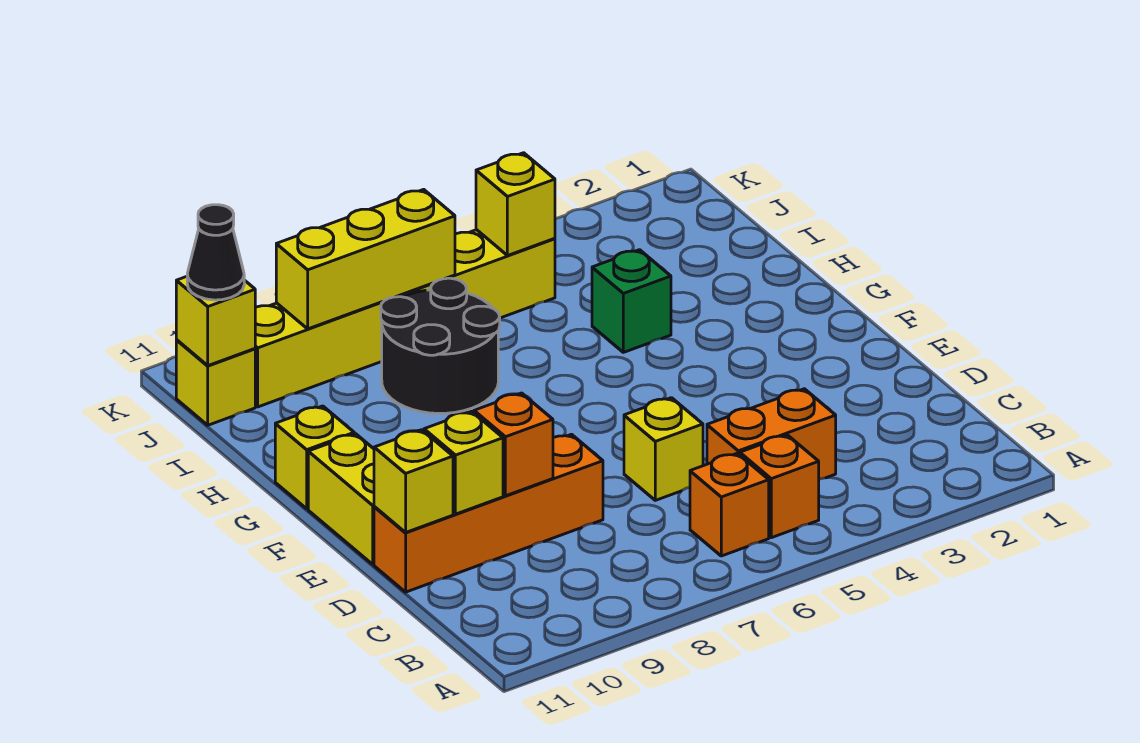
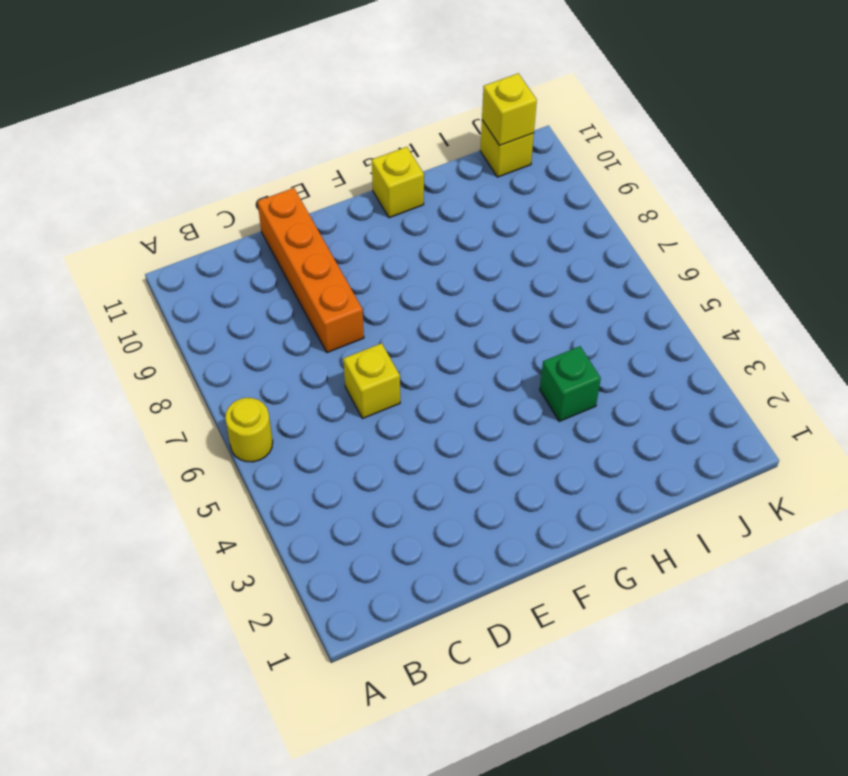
yellow 1x1 round brick [225,398,273,462] -> none
none -> orange 1x1 brick [740,435,819,538]
none -> orange 1x1 brick [690,453,769,556]
none -> orange 1x2 brick [707,389,836,479]

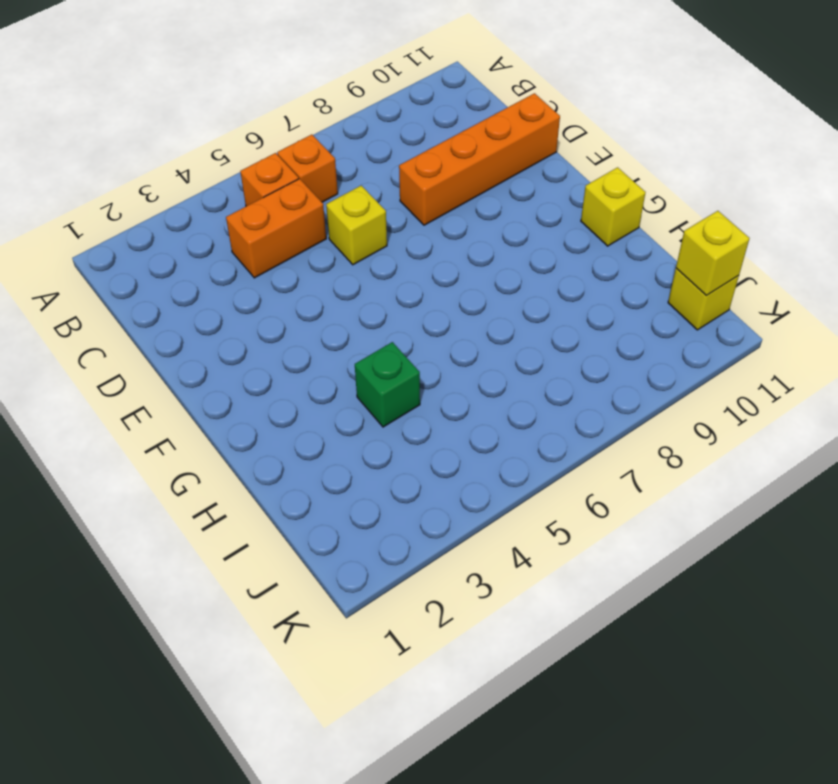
none -> yellow 1x2 brick [308,434,374,564]
none -> black 2x2 round brick [381,278,500,413]
none -> yellow 1x6 brick [255,230,555,407]

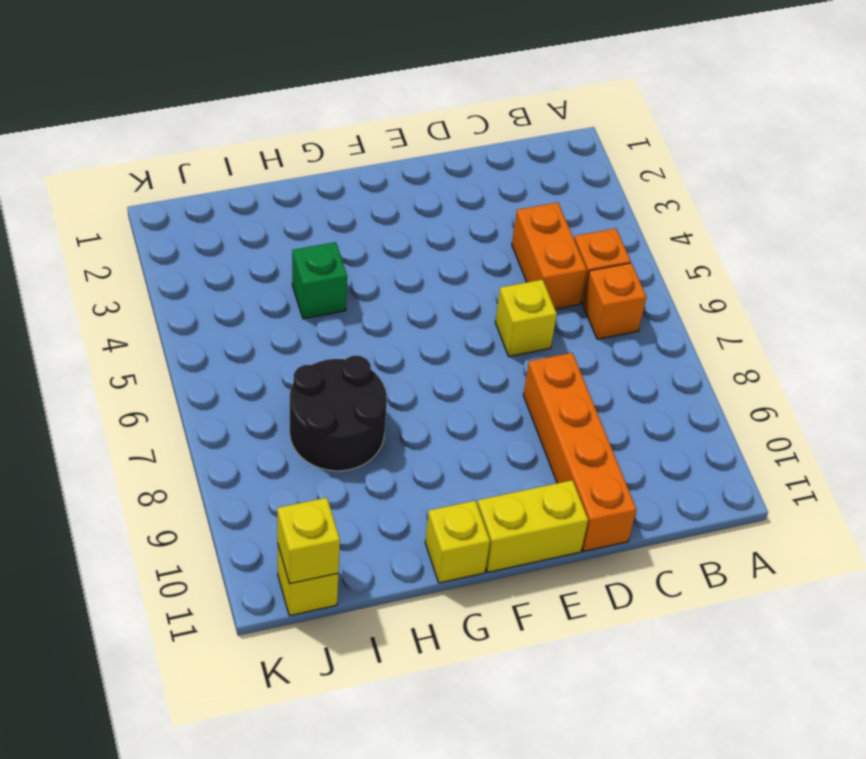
none -> yellow 1x6 brick [255,230,555,407]
none -> orange 1x1 brick [474,393,553,496]
none -> yellow 1x1 brick [424,411,503,514]

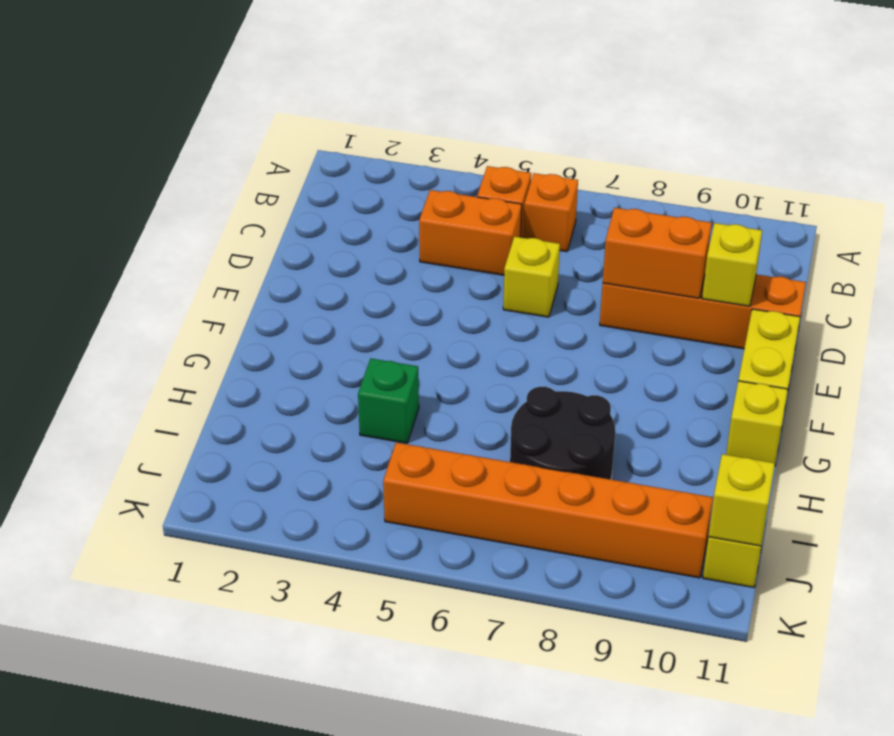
orange 1x2 brick [603,208,712,298] -> orange 1x1 brick [474,393,553,496]
orange 1x6 brick [383,443,713,578] -> yellow 1x6 brick [255,230,555,407]
none -> yellow 1x1 brick [374,430,453,532]
none -> yellow 1x1 brick [476,153,555,256]
none -> yellow 1x3 brick [276,189,455,329]

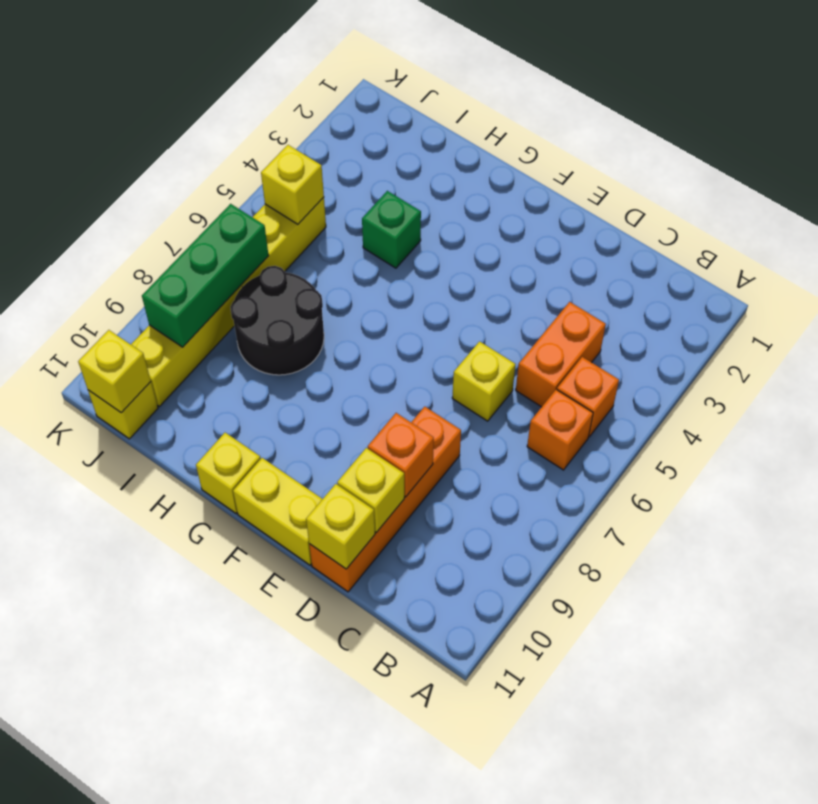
green 1x3 brick [142,204,269,347] -> yellow 1x3 brick [276,189,455,329]
none -> black 1x1 cone [187,205,244,300]

